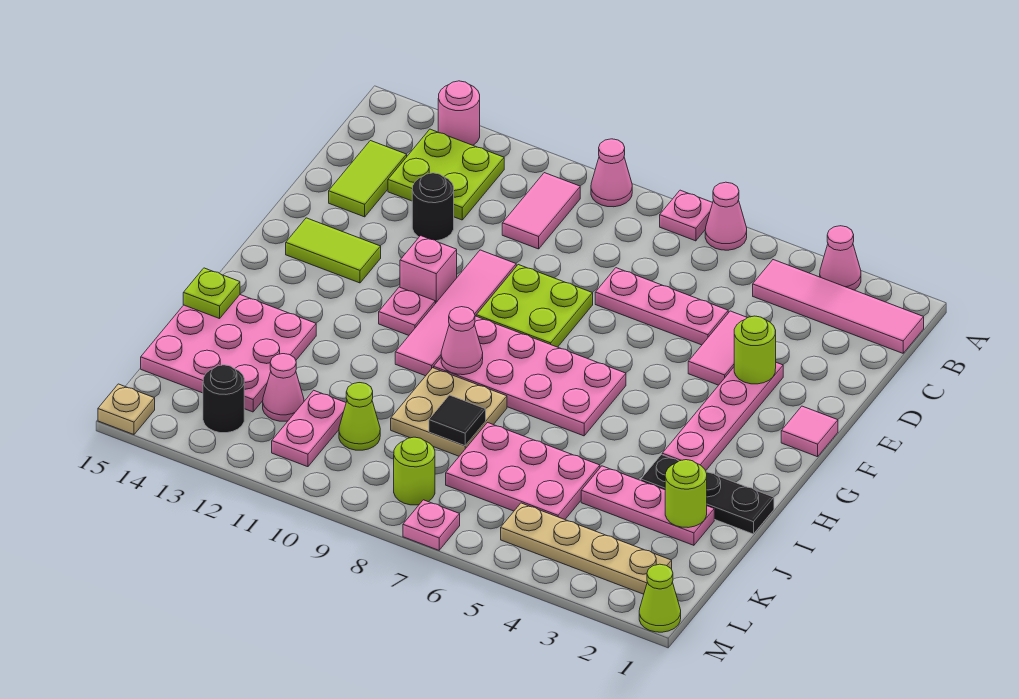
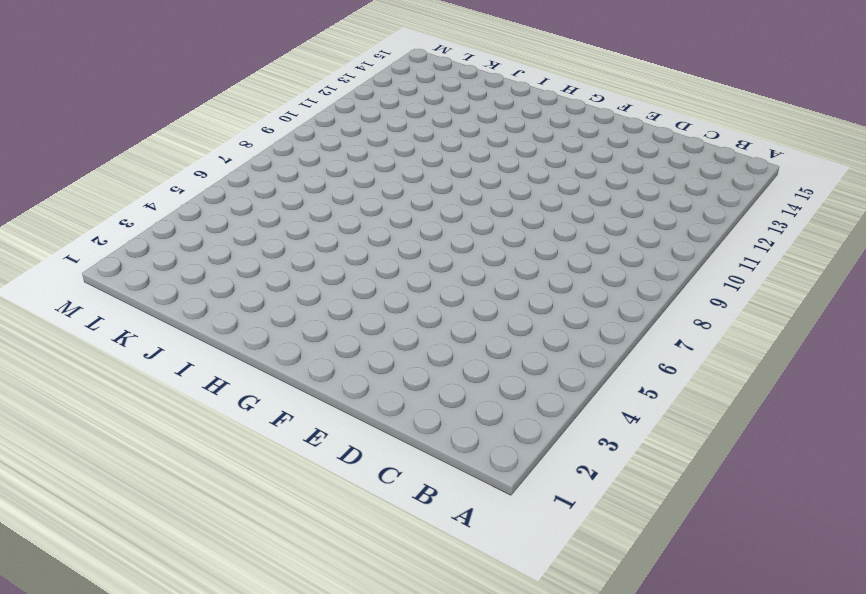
none -> pink 1x1 cone [820,226,861,290]
none -> pink 1x1 cone [705,182,747,250]
none -> pink 1x1 plate [660,190,712,241]
none -> pink 1x1 cone [591,139,632,207]

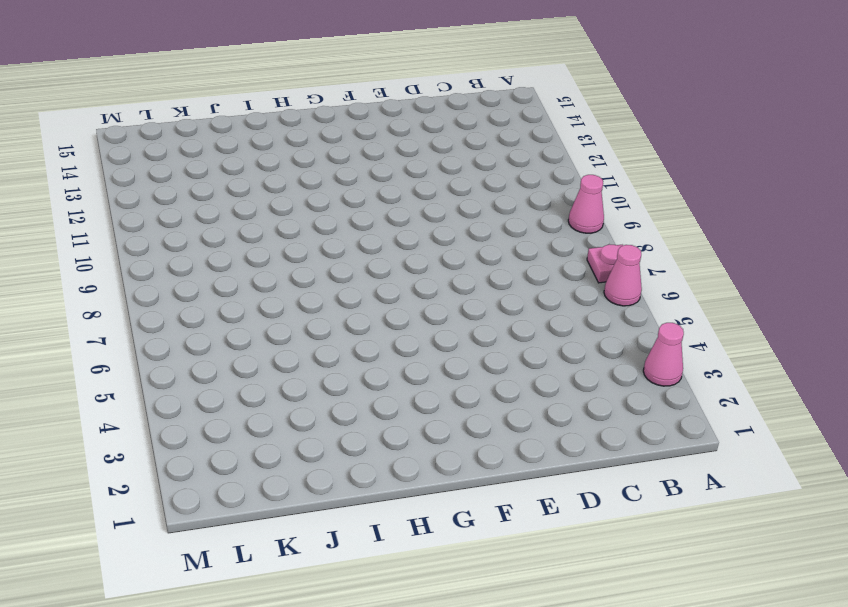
none -> pink 1x1 round brick [438,81,480,145]
none -> pink 1x4 tile [753,260,924,353]
none -> pink 1x2 tile [502,173,580,249]
none -> lime 2x2 plate [388,129,504,220]

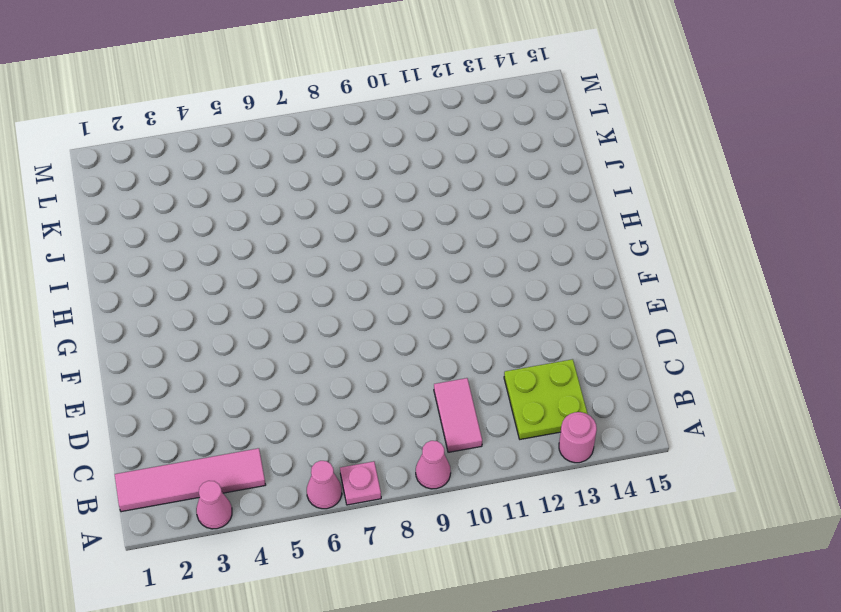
none -> lime 1x2 tile [329,141,407,217]
none -> pink 1x2 tile [688,311,747,385]
none -> pink 1x3 plate [595,268,728,345]
none -> black 1x1 round brick [412,173,454,241]

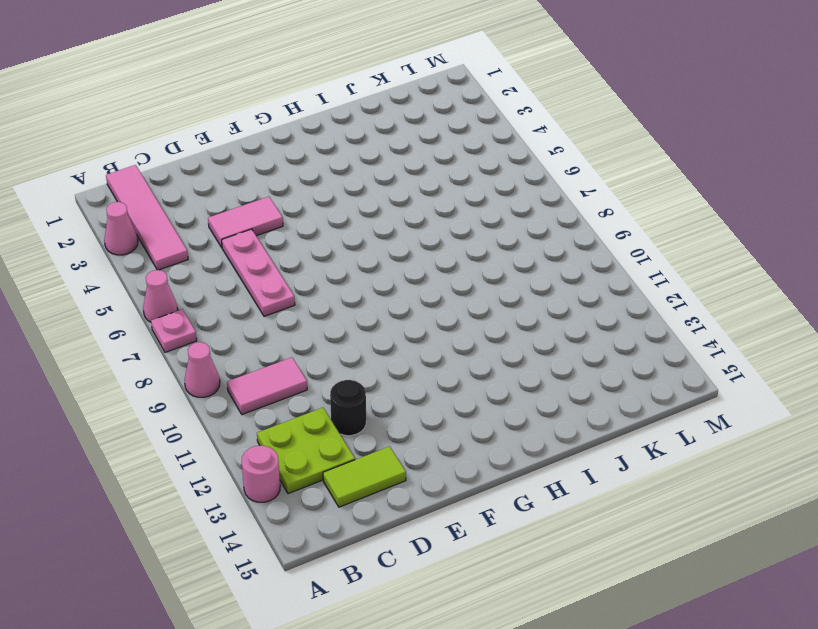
none -> pink 1x4 plate [662,363,783,471]
none -> lime 2x2 plate [476,265,593,347]
none -> pink 1x4 tile [395,250,516,376]
none -> pink 1x1 tile [781,406,838,457]

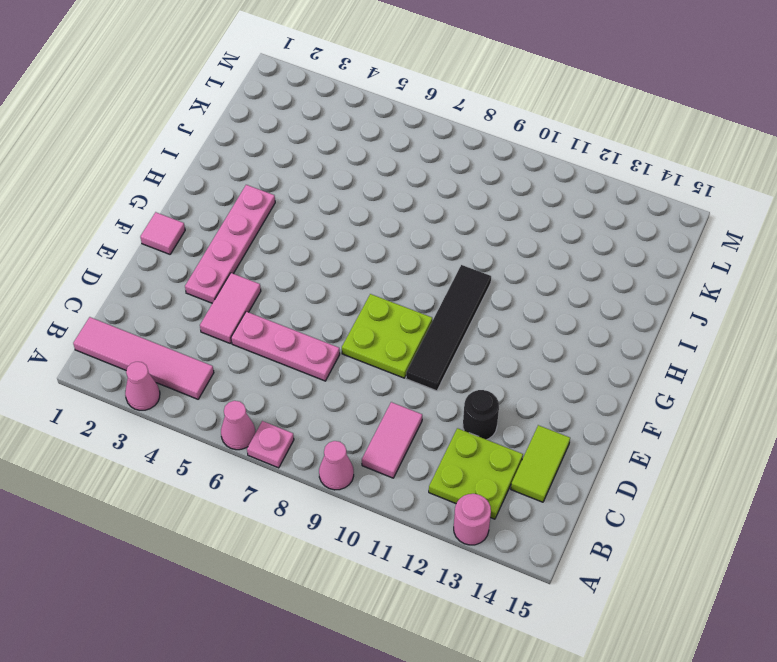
black 1x4 tile [406,265,491,391] -> pink 1x4 tile [395,250,516,376]
none -> pink 1x1 brick [400,236,457,304]
none -> lime 1x2 tile [286,218,381,283]
none -> pink 2x4 plate [434,316,626,436]
none -> pink 1x1 plate [379,287,435,335]

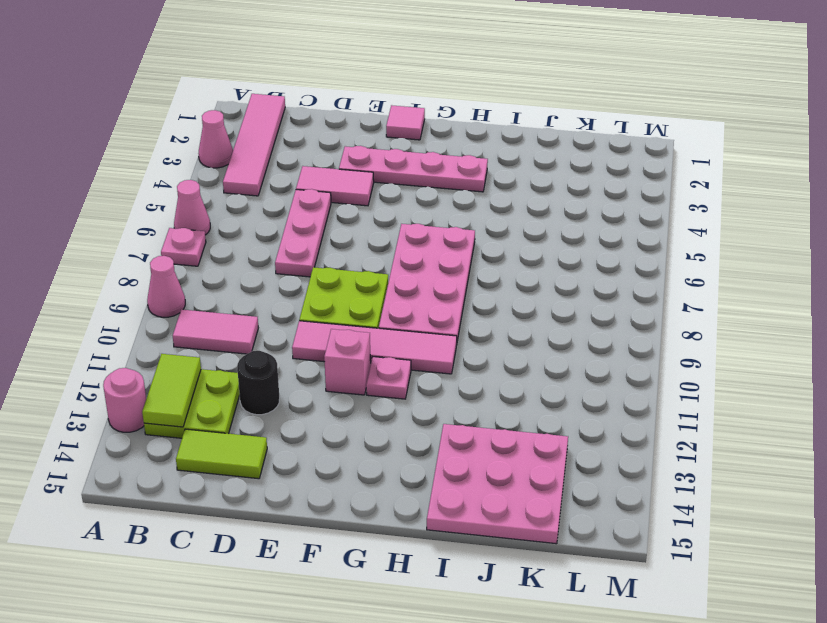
lime 1x2 tile [142,354,201,427] -> lime 1x2 tile moved to [286,218,381,283]
none -> black 1x3 plate [641,455,774,534]
none -> tan 2x2 plate [391,368,507,456]
none -> pink 1x3 plate [581,466,714,545]
none -> pink 2x3 plate [446,423,600,519]

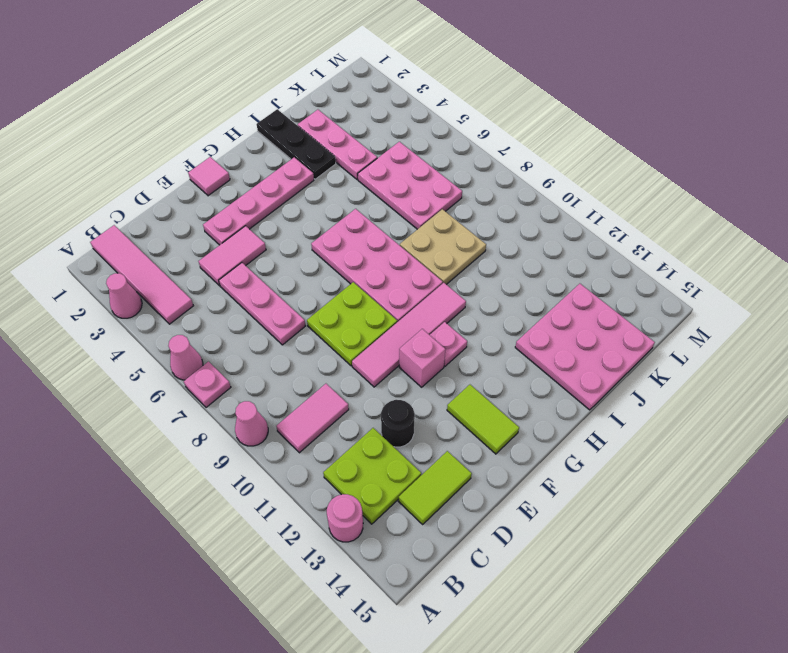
none -> lime 1x1 cone [339,383,380,450]
none -> pink 1x2 plate [272,390,346,467]
none -> pink 1x1 cone [263,354,304,421]
none -> tan 1x4 plate [501,503,672,594]

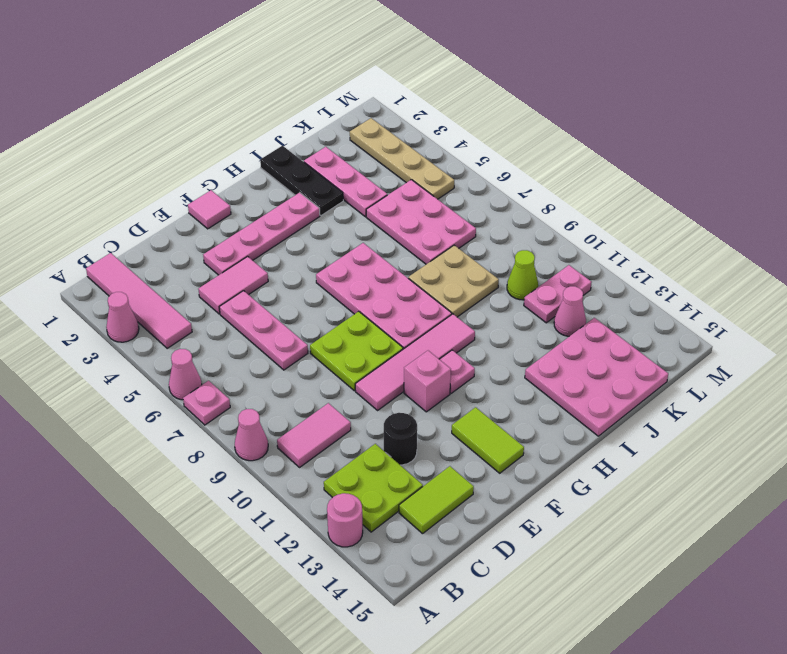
none -> lime 1x1 round brick [394,437,435,505]
none -> black 1x1 round brick [203,365,244,433]
none -> lime 1x1 cone [639,564,681,632]
none -> pink 1x1 plate [403,500,460,550]

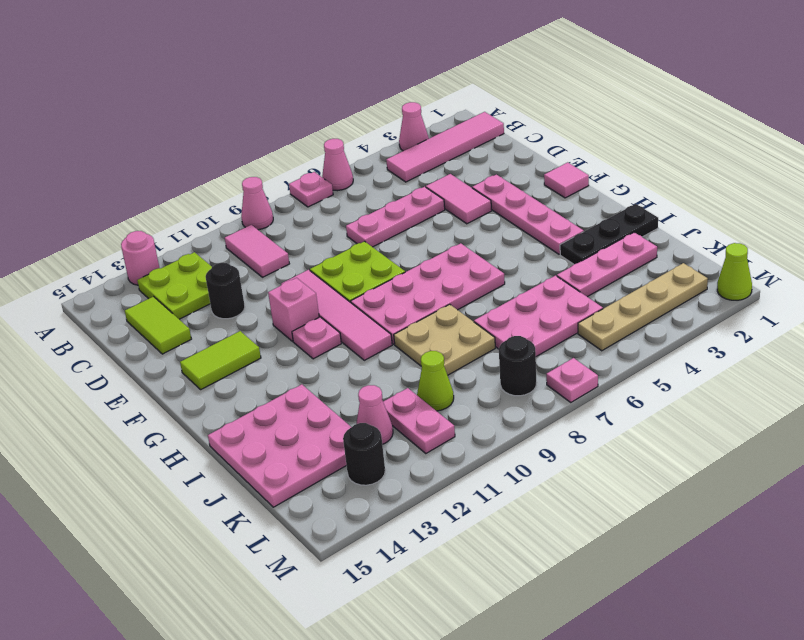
black 1x1 round brick [499,336,537,396] -> lime 1x1 round brick [394,437,435,505]
none -> tan 1x1 plate [98,384,155,435]
none -> lime 1x1 round brick [734,316,776,384]
none -> pink 1x1 cone [441,307,483,375]
none -> lime 1x1 plate [183,268,240,319]

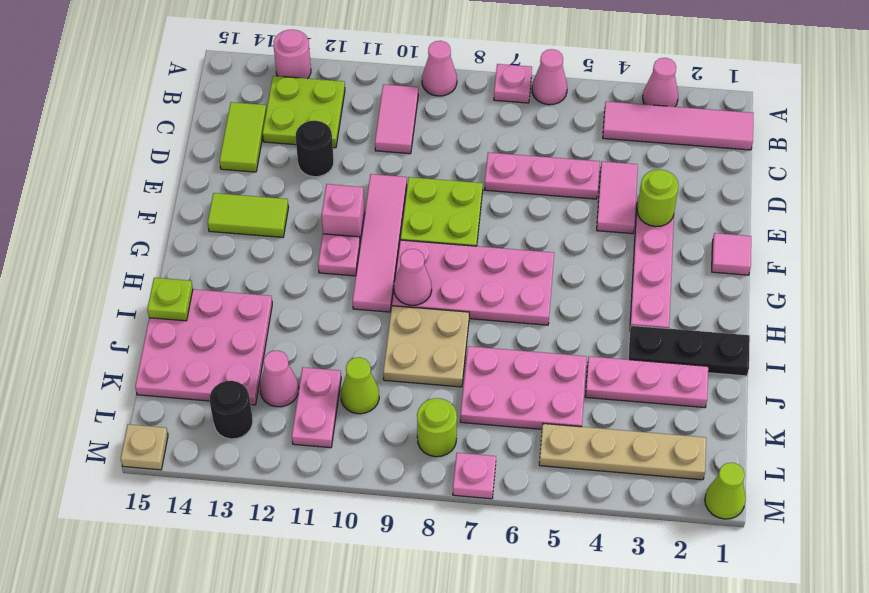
none -> lime 1x1 round brick [665,460,707,528]
none -> black 1x1 tile [429,395,486,446]

